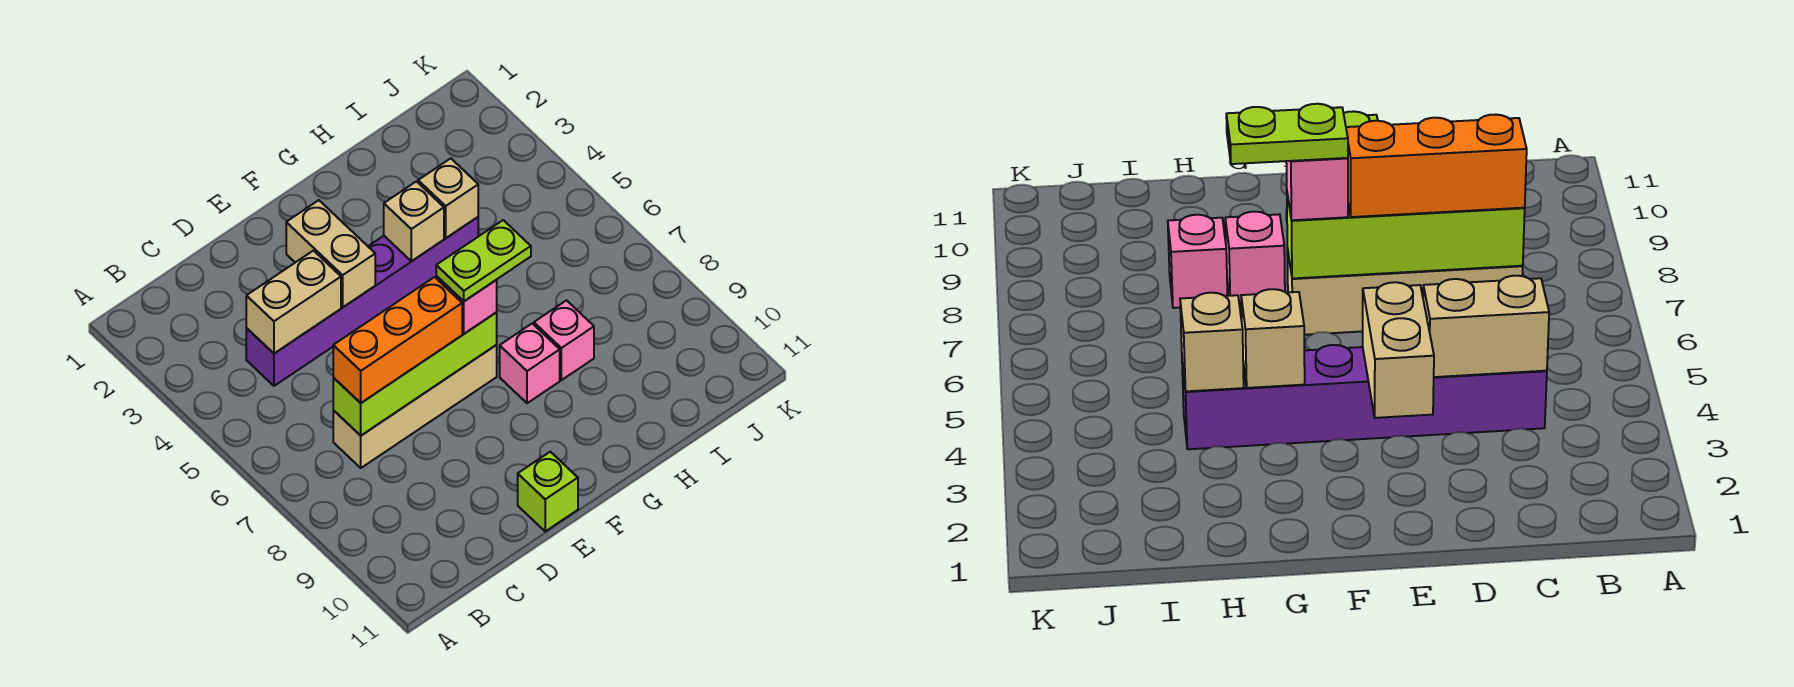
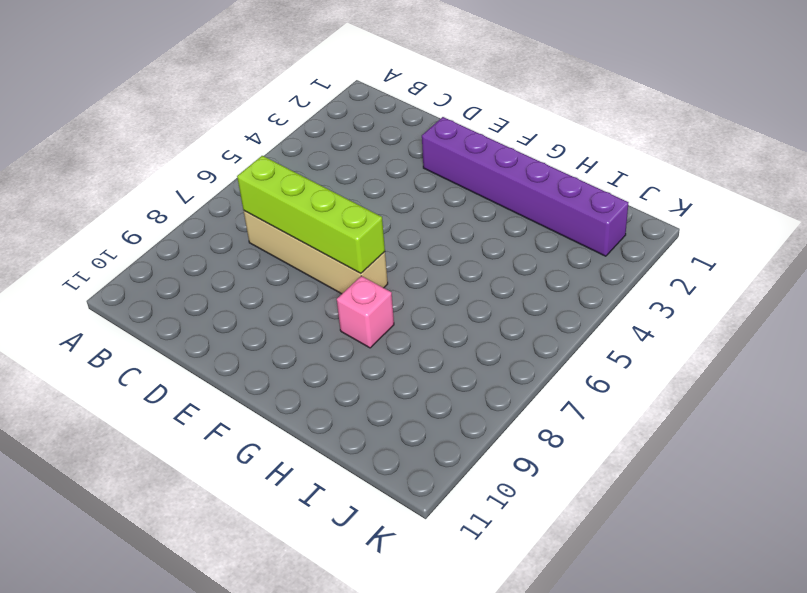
purple 1x6 brick [422,117,628,256] -> purple 1x6 brick moved to [246,217,478,386]
none -> lime 1x1 brick [518,452,578,531]
none -> pink 1x1 brick [534,300,594,380]
none -> tan 1x2 brick [246,251,341,353]

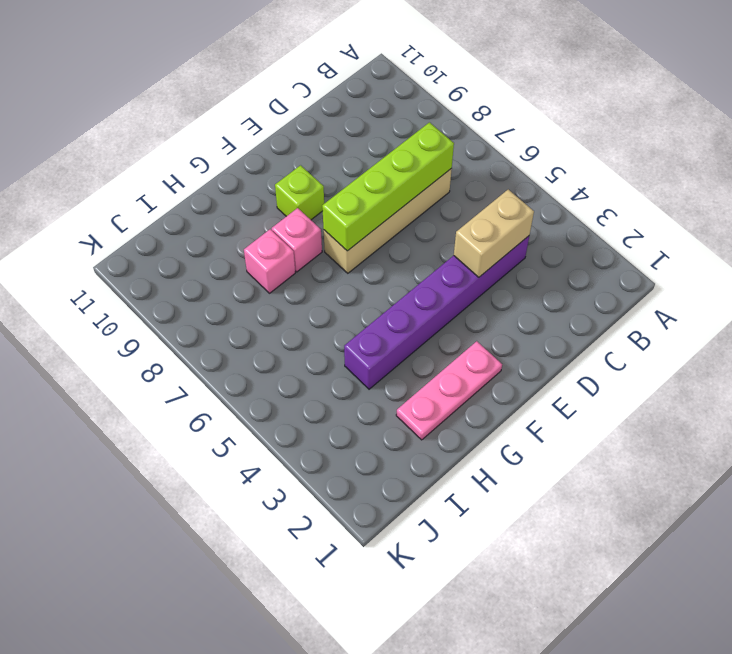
pink 1x3 plate [396,341,502,440] -> none
lime 1x1 brick [275,165,324,220] -> lime 1x1 brick moved to [518,452,578,531]
none -> tan 1x2 brick [286,200,375,307]
none -> tan 1x1 brick [384,181,444,261]
none -> tan 1x1 brick [418,158,478,238]

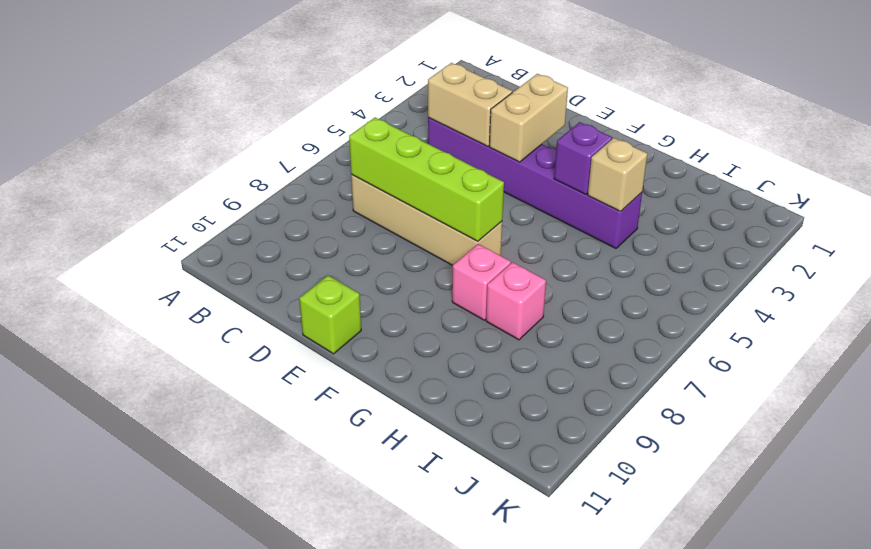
purple 1x1 brick [554,122,612,195] -> tan 1x1 brick [384,181,444,261]
none -> orange 1x3 brick [333,277,462,403]
none -> pink 1x1 brick [436,276,497,334]
none -> lime 1x2 plate [436,220,531,301]

